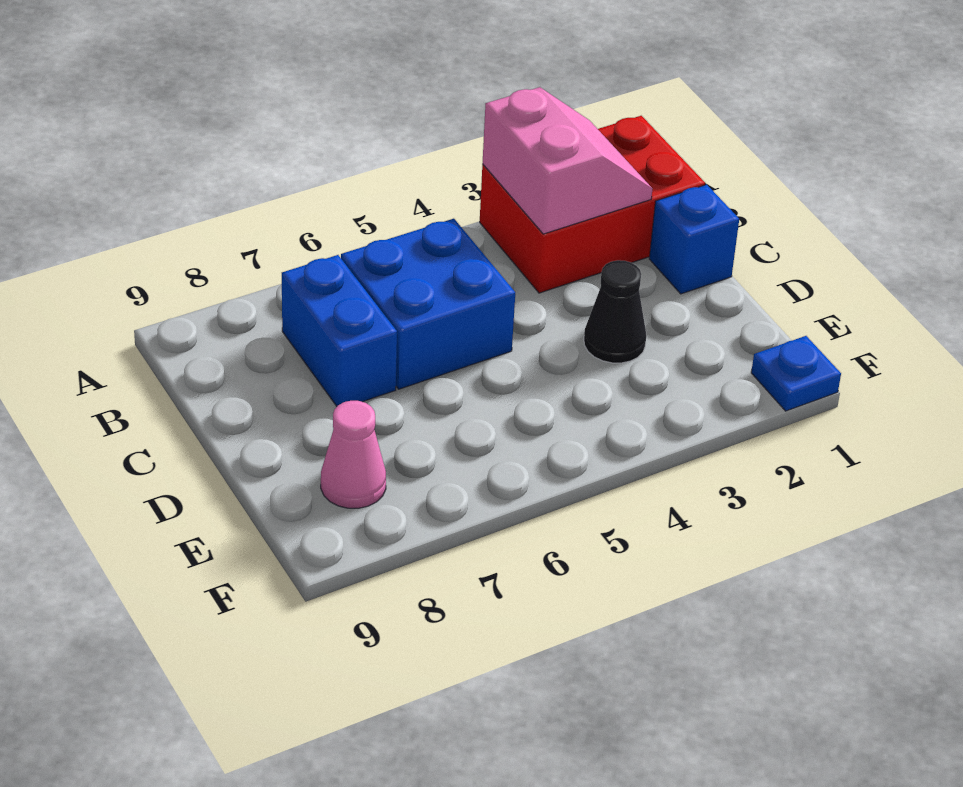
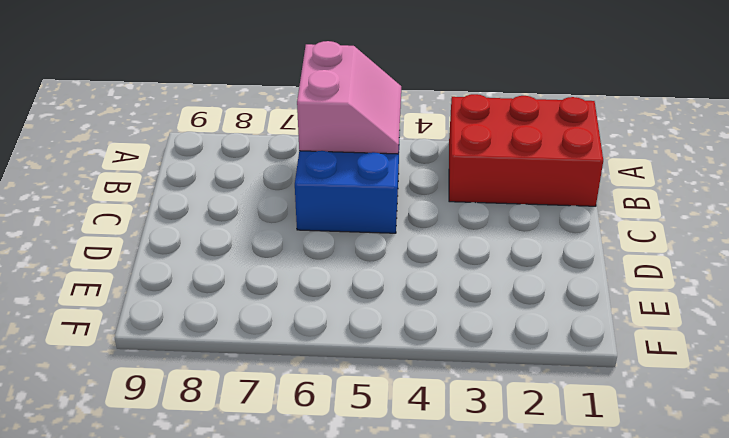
pink 2x2 slope [297,41,401,154] -> pink 2x2 slope moved to [482,87,652,234]
none -> blue 1x2 brick [282,255,397,406]
none -> blue 1x1 brick [649,185,739,294]

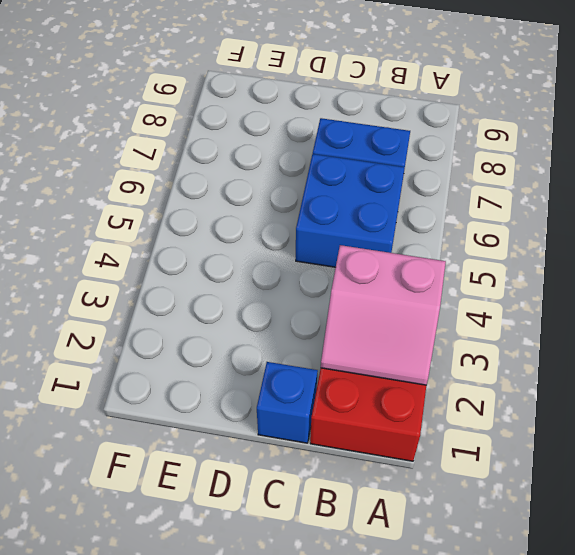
none -> black 1x1 cone [584,260,646,363]
none -> pink 1x1 cone [321,401,386,508]

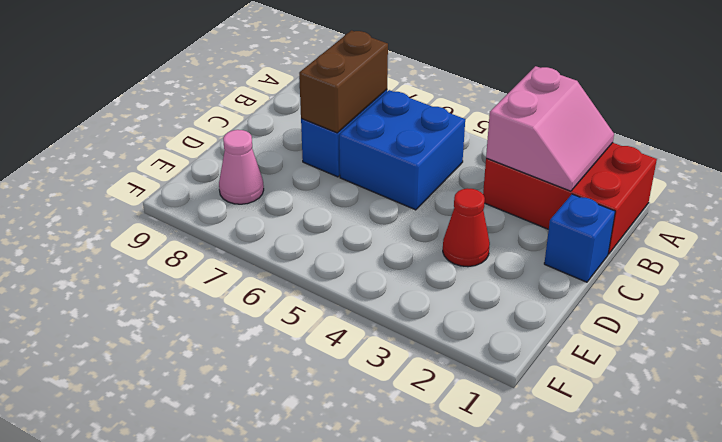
brown 1x2 brick [299,30,388,133] -> none
red 1x1 cone [443,188,490,267] -> black 1x1 cone [584,260,646,363]
none -> blue 1x1 plate [751,336,841,411]

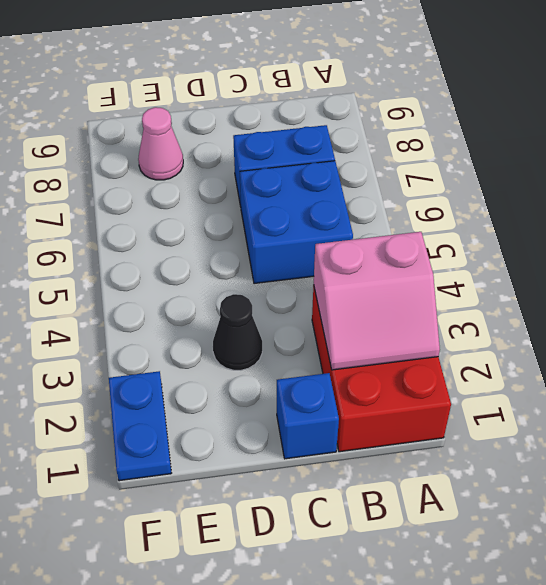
blue 1x2 plate [109,371,171,481] -> blue 1x1 plate [751,336,841,411]

